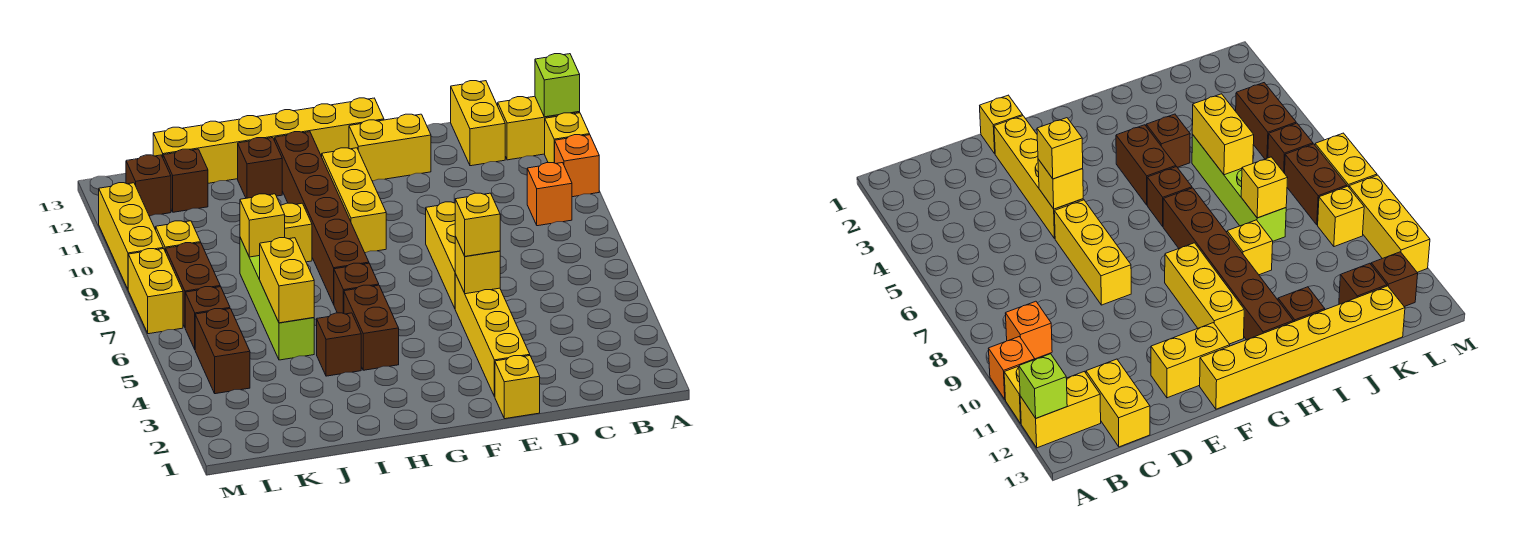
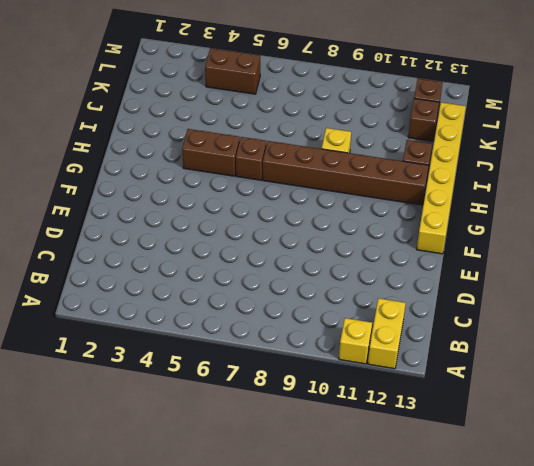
none -> orange 1x1 brick [555,135,599,197]
none -> orange 1x1 brick [527,163,572,226]
none -> yellow 1x2 brick [451,81,505,166]
none -> yellow 1x1 brick [495,356,540,419]

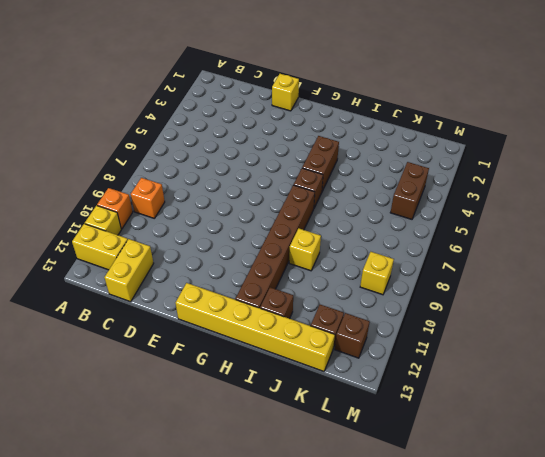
none -> yellow 1x4 brick [455,274,530,397]
none -> yellow 1x3 brick [426,202,456,308]
none -> yellow 1x2 brick [349,114,431,181]
none -> yellow 1x3 brick [322,148,386,253]

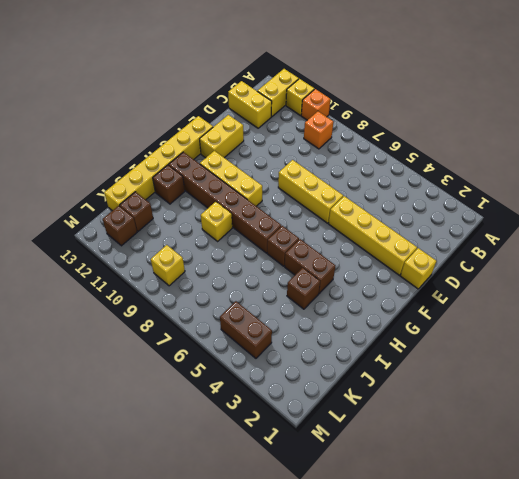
none -> lime 1x4 brick [240,238,314,360]
none -> brown 1x1 brick [185,287,230,349]
none -> brown 1x2 brick [166,243,220,327]
none -> yellow 1x2 brick [128,249,183,334]

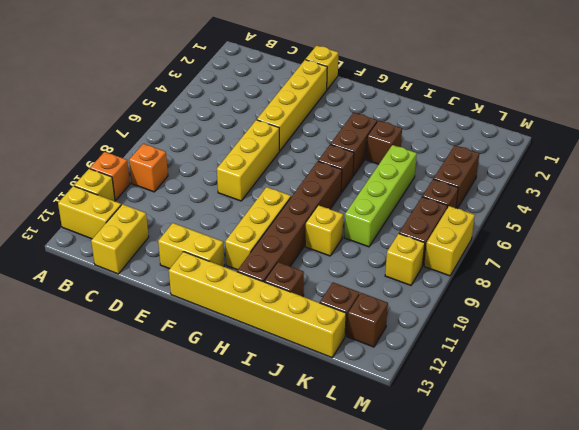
none -> yellow 1x3 brick [99,183,163,289]
none -> lime 1x1 brick [535,54,580,117]
none -> yellow 1x1 brick [455,237,500,294]
none -> yellow 1x2 brick [260,238,314,323]

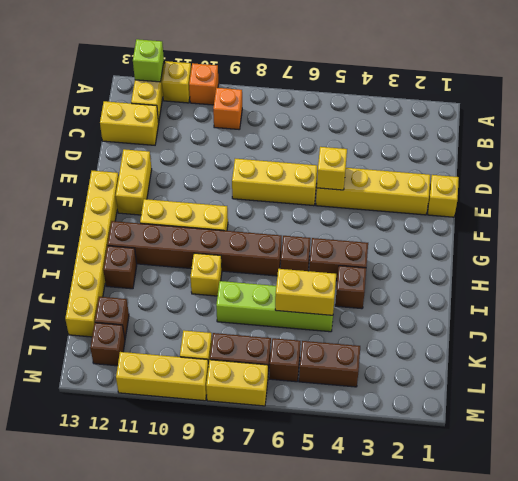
none -> yellow 1x1 brick [240,194,285,257]
none -> yellow 1x1 brick [455,193,500,256]

